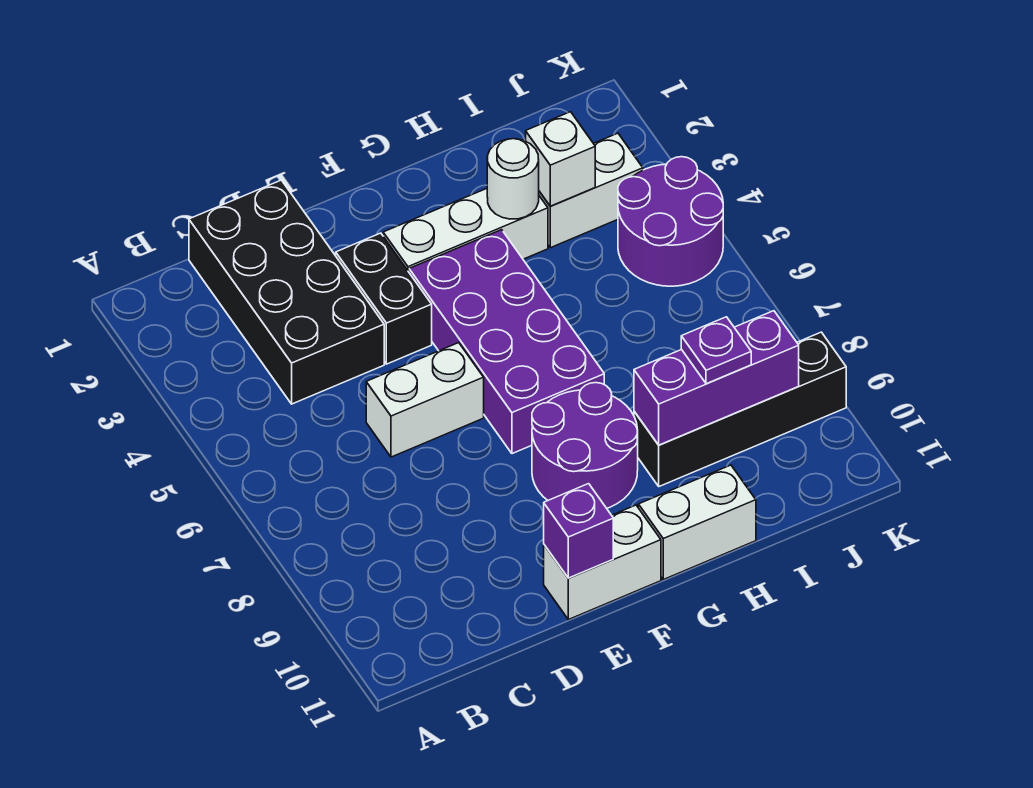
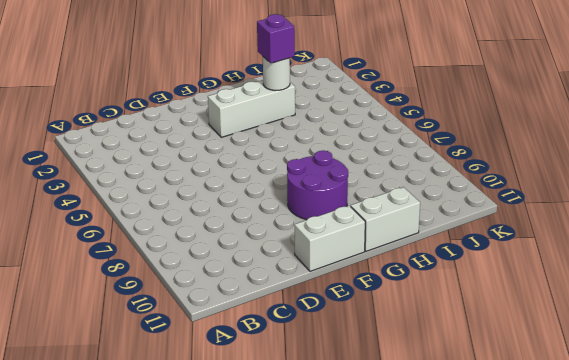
purple 1x1 brick [257,14,295,63] -> purple 1x1 brick moved to [544,484,613,578]
none -> black 2x4 brick [189,180,384,404]
none -> white 1x2 brick [366,343,484,457]
none -> black 1x2 brick [336,233,432,364]

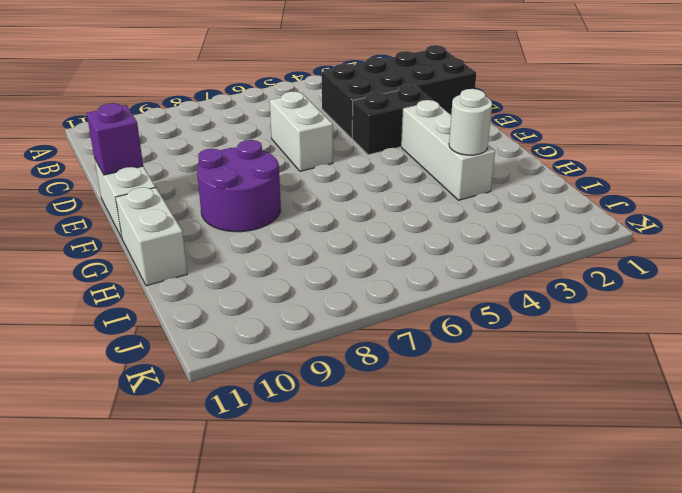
none -> purple 2x4 brick [409,230,604,454]
none -> black 1x4 brick [634,332,846,486]
none -> white 1x2 brick [539,133,643,248]

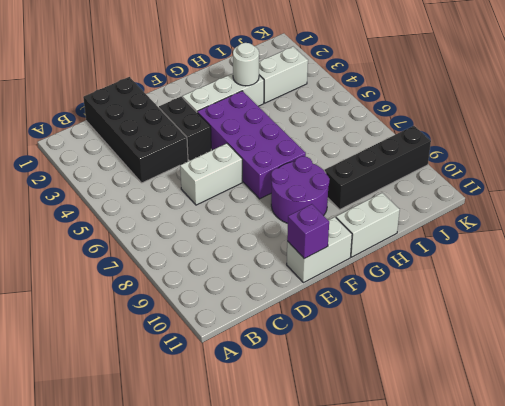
none -> purple 2x2 round brick [618,157,723,286]
none -> purple 1x3 brick [634,311,799,445]
none -> white 1x1 brick [526,112,595,206]

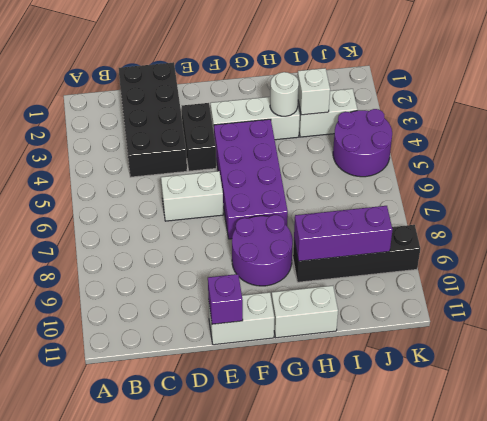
none -> purple 1x1 plate [681,317,751,384]

